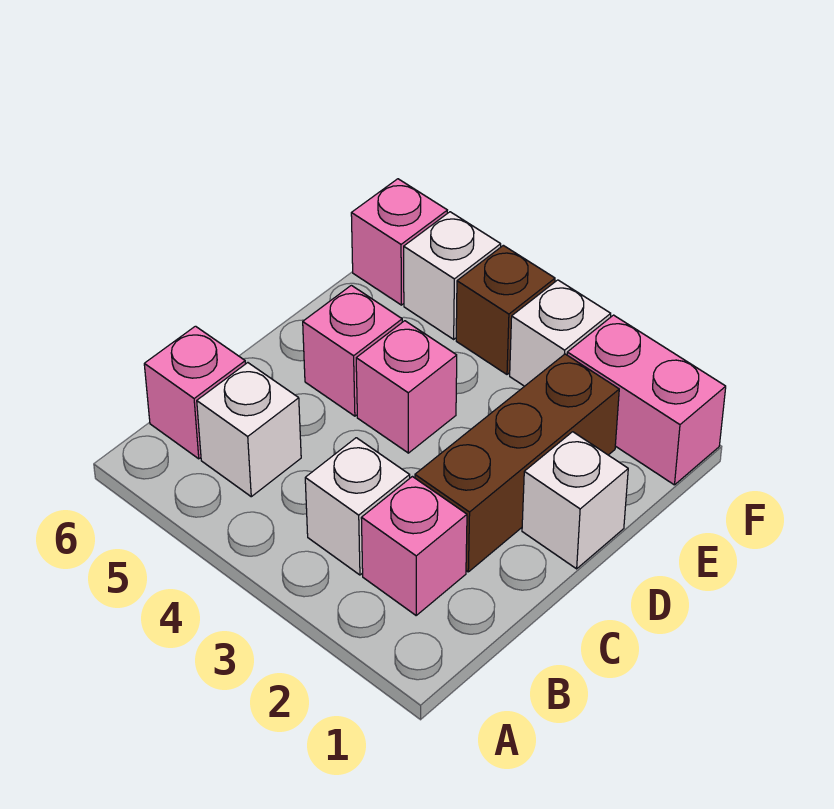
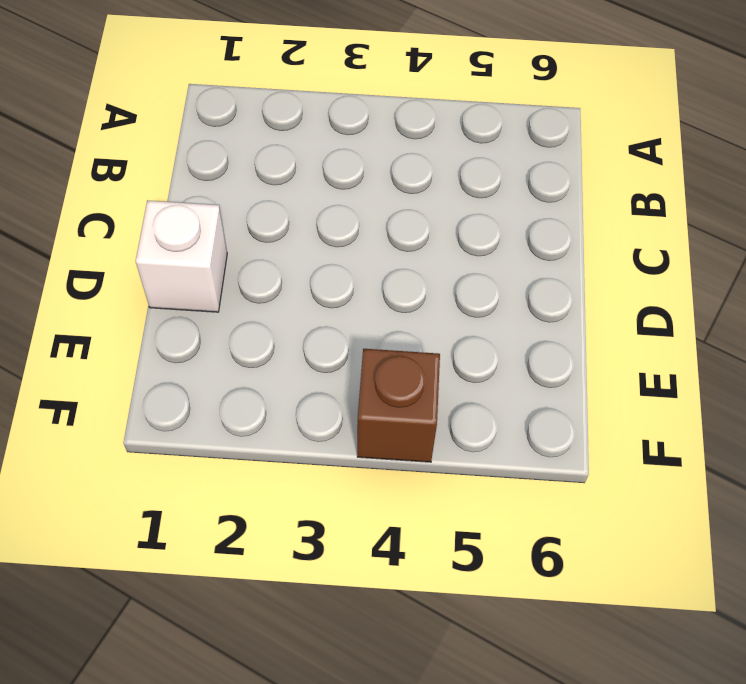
none -> pink 1x1 brick [361,477,467,615]
none -> white 1x1 brick [305,438,410,575]
none -> white 1x1 brick [197,363,301,497]

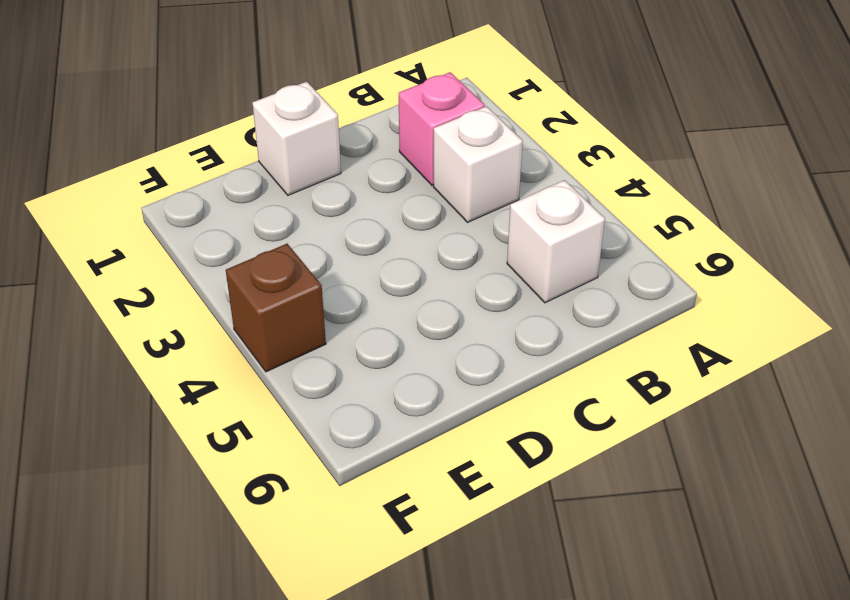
none -> pink 1x1 brick [144,326,245,459]
none -> brown 1x3 brick [415,354,619,572]
none -> pink 1x1 brick [356,321,457,453]

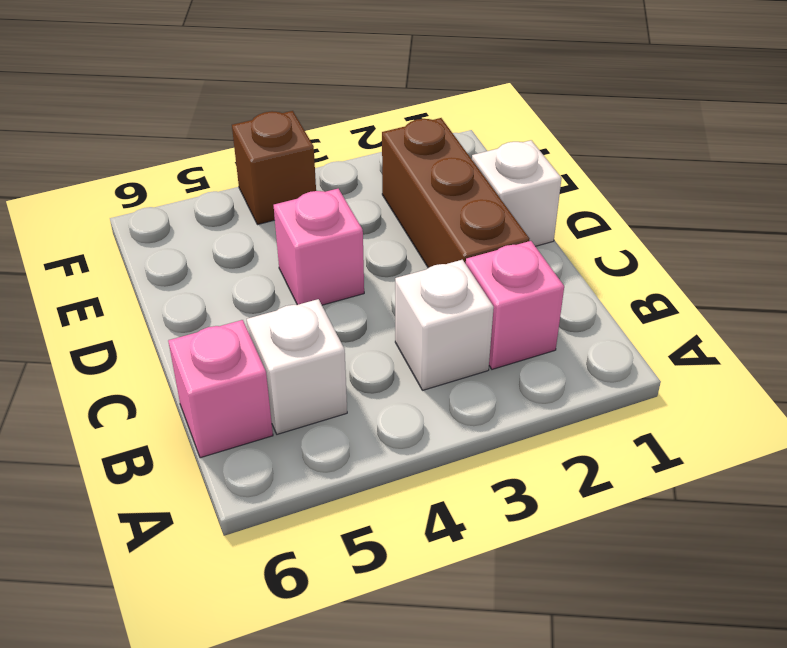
none -> pink 1x1 brick [303,285,402,416]
none -> pink 1x2 brick [567,315,726,485]
none -> white 1x1 brick [510,280,611,386]

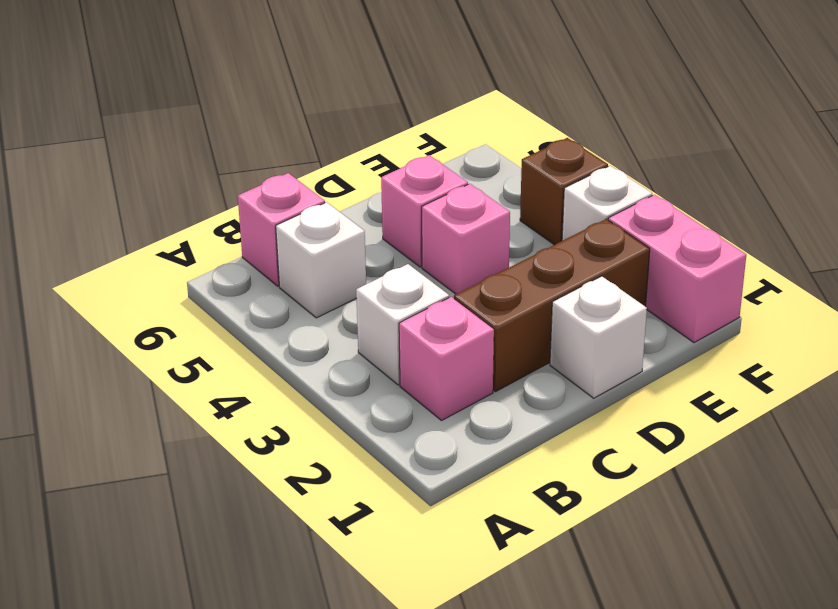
none -> white 1x1 brick [404,212,501,339]
none -> pink 1x1 brick [351,179,447,305]

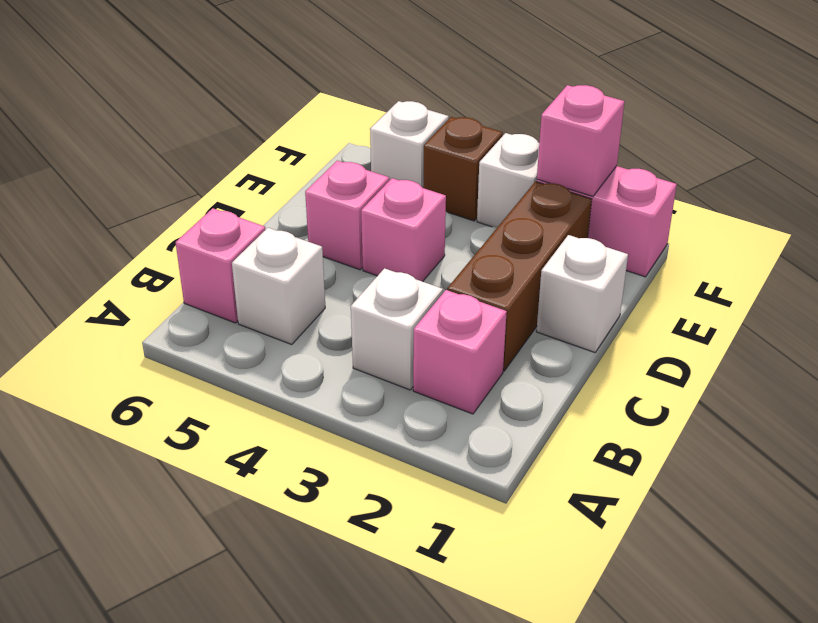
pink 1x1 brick [537,85,624,196] -> pink 1x1 brick moved to [351,179,447,305]

